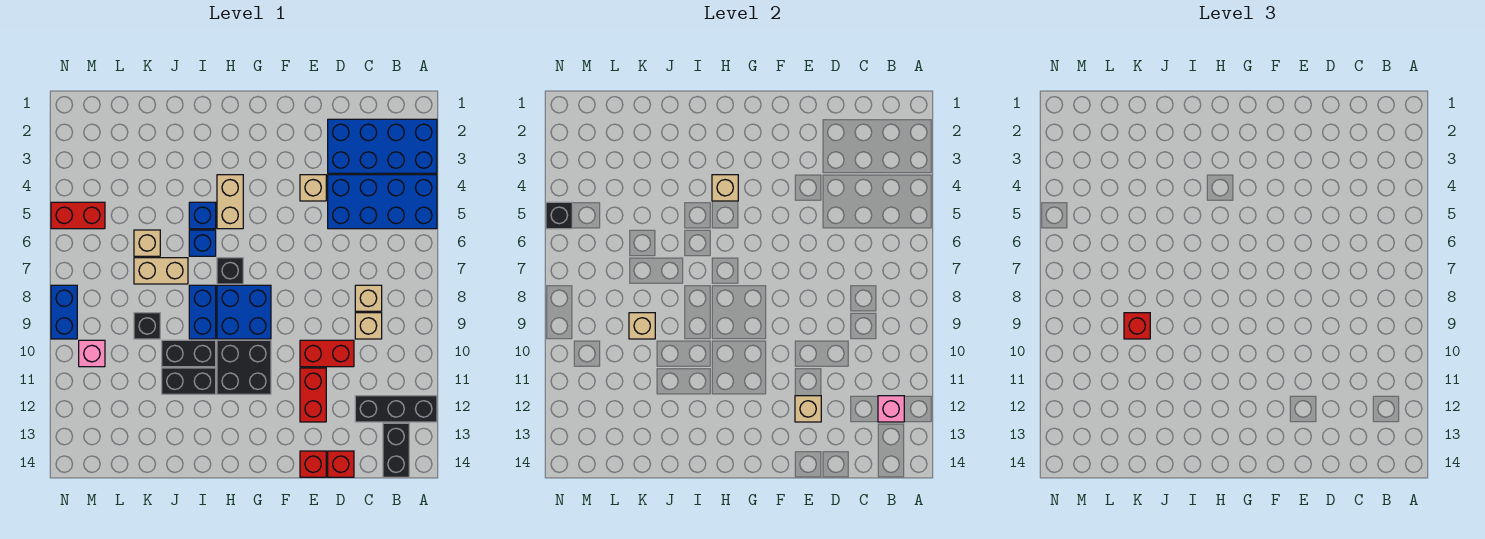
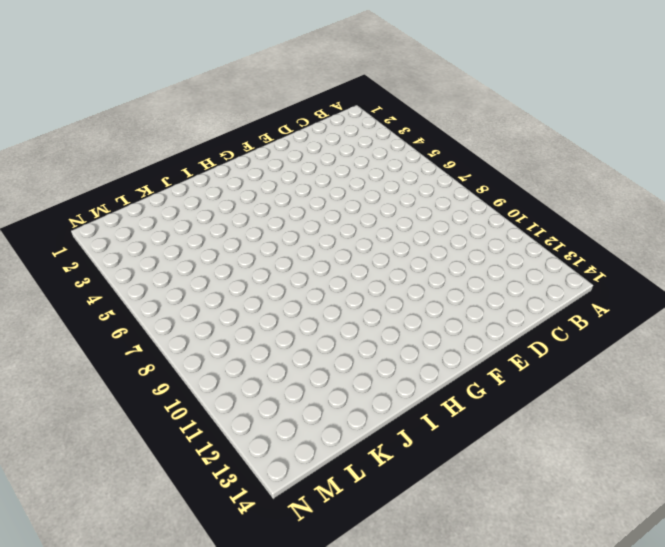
none -> blue 2x4 brick [328,119,437,173]
none -> blue 2x4 brick [328,175,437,229]
none -> black 1x3 brick [355,396,437,422]
none -> black 1x2 brick [383,423,409,477]

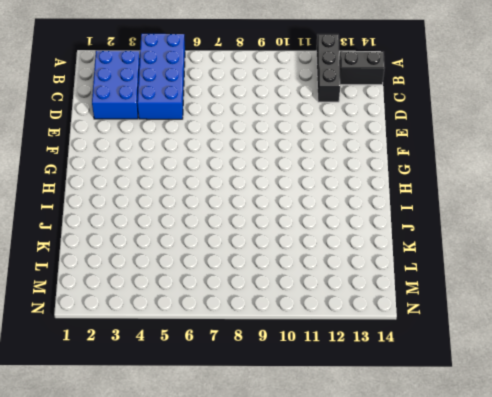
blue 2x3 brick [92,51,140,119] -> blue 2x4 brick [328,119,437,173]
none -> tan 1x1 brick [355,285,382,311]
none -> tan 1x1 brick [355,313,382,339]
none -> red 1x2 brick [300,340,354,367]
none -> red 1x1 brick [328,451,354,477]

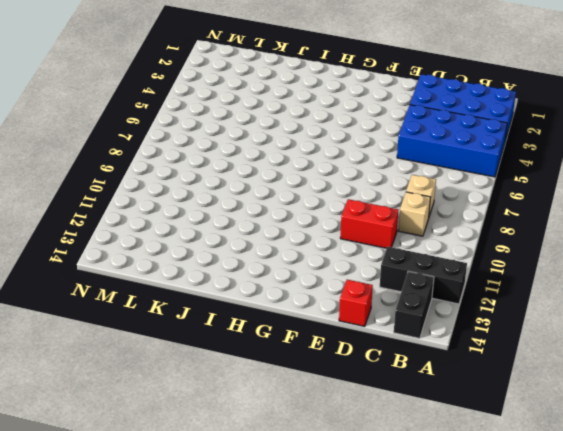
none -> tan 1x1 brick [300,175,326,201]
none -> red 1x2 brick [300,368,326,422]
none -> red 1x1 brick [300,451,326,477]
none -> blue 2x2 brick [217,285,271,339]

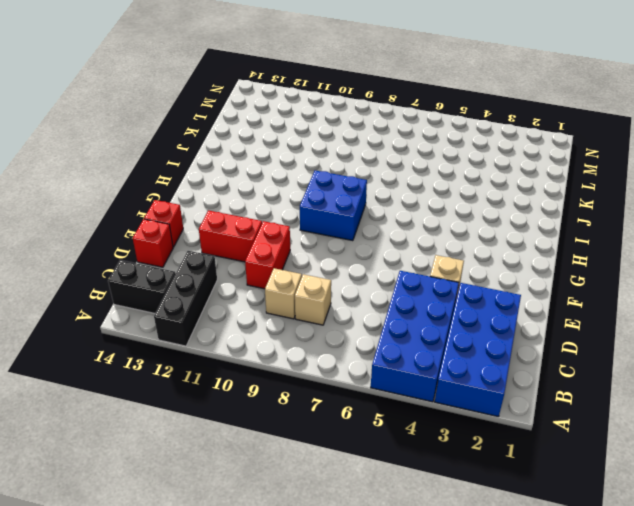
none -> black 2x2 brick [217,340,271,394]
none -> tan 1x2 brick [217,175,243,229]
none -> black 1x1 brick [217,258,243,284]
none -> blue 1x1 brick [189,202,216,229]

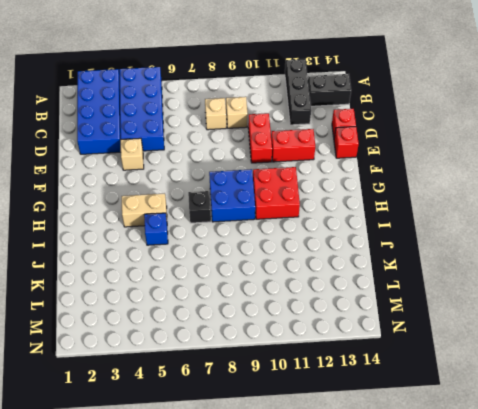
red 2x2 brick [253,167,300,219] -> black 2x2 brick [217,340,271,394]
none -> blue 1x1 brick [189,230,216,256]
none -> blue 1x2 brick [189,285,216,339]
none -> black 1x2 brick [162,340,216,367]
none -> black 1x2 brick [162,368,216,394]

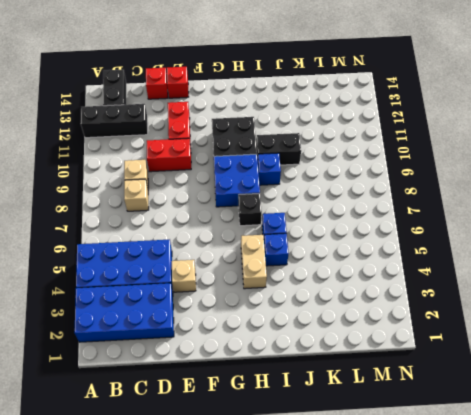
blue 1x1 brick [258,153,281,185] -> blue 1x2 brick [189,285,216,339]
none -> black 1x2 brick [162,368,216,394]
none -> tan 1x2 brick [134,258,188,284]
none -> tan 1x1 brick [134,230,160,256]
none -> black 1x1 brick [134,313,160,339]

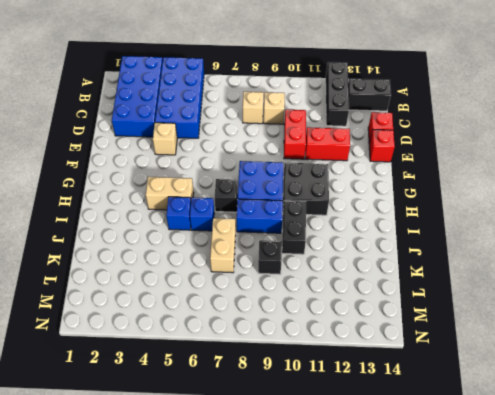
none -> black 1x2 brick [162,368,216,394]
none -> tan 1x1 brick [134,230,160,256]
none -> red 1x2 brick [51,202,105,229]
none -> pink 1x1 brick [79,340,105,367]

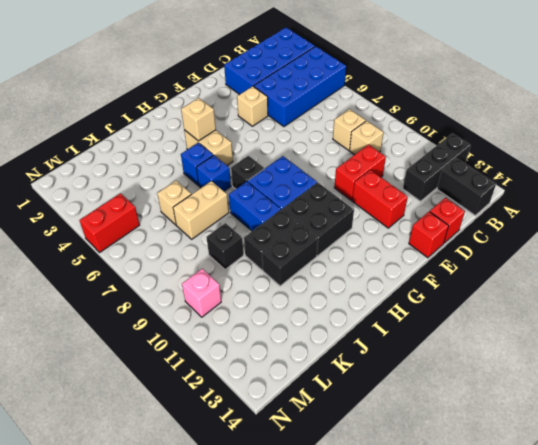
none -> blue 1x2 brick [51,285,77,339]
none -> pink 1x1 brick [878,396,904,422]
none -> tan 1x1 brick [795,396,821,422]
none -> tan 1x1 brick [629,313,655,339]

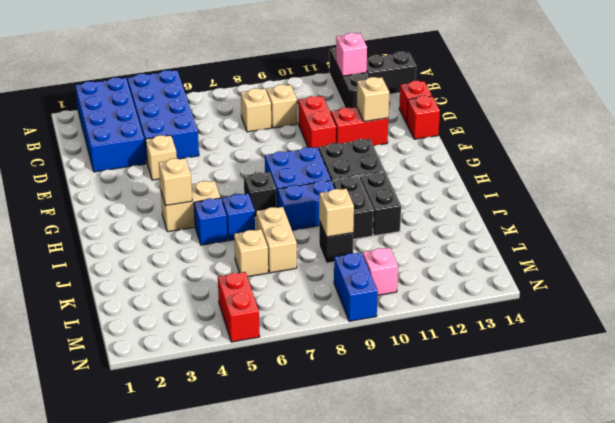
blue 1x2 brick [334,253,378,321] -> blue 1x2 brick turned to [51,285,77,339]
none -> black 1x1 brick [546,202,572,229]
none -> red 1x1 brick [1124,313,1150,339]

